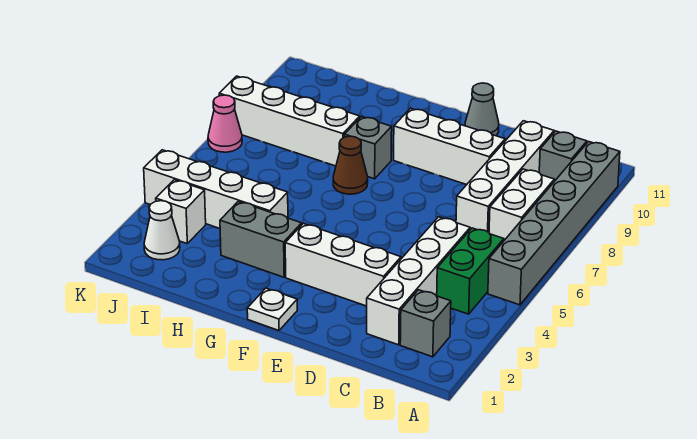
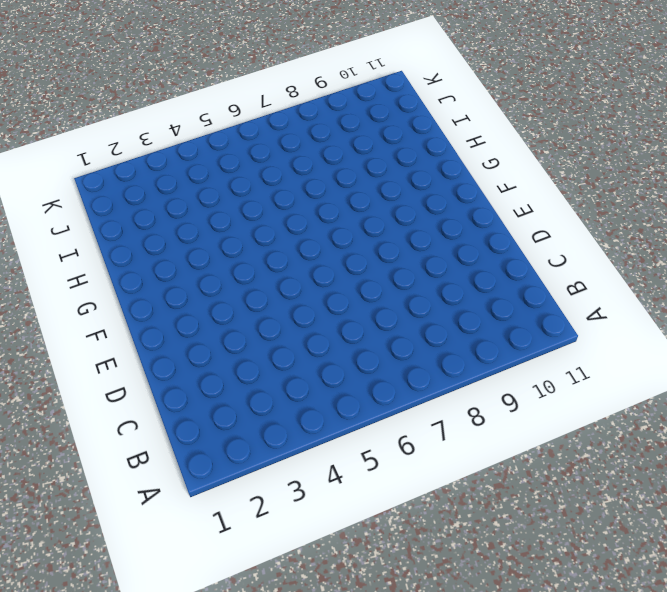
none -> grey 1x6 brick [488,142,620,305]
none -> grey 1x1 brick [400,290,451,357]
none -> green 1x2 brick [437,228,504,314]

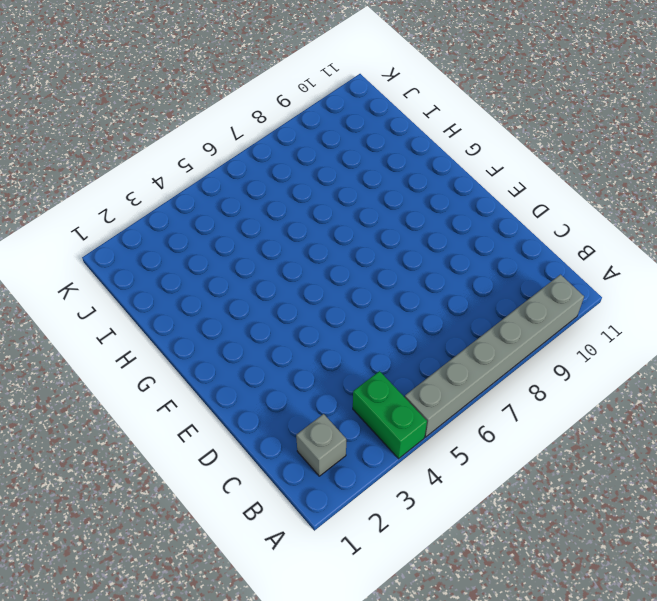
green 1x2 brick [353,371,427,459] -> green 1x2 brick turned to [437,228,504,314]
none -> white 1x2 brick [489,169,554,240]
none -> grey 1x1 brick [539,131,587,181]
none -> white 1x4 brick [367,217,470,345]

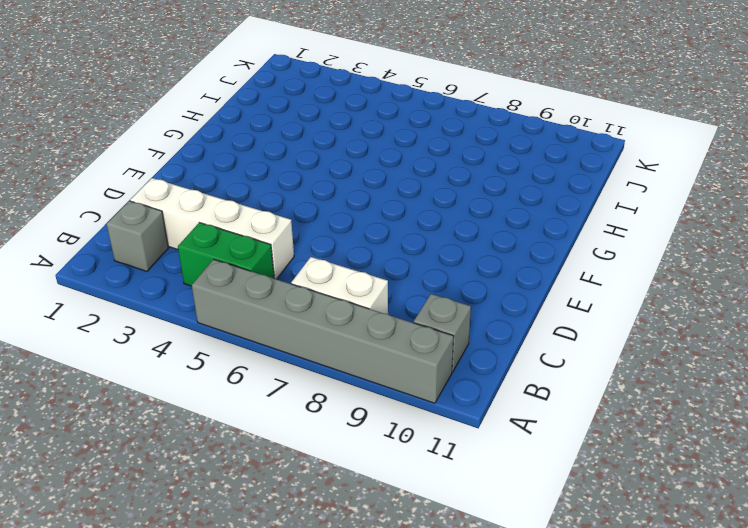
none -> white 1x4 brick [456,121,554,232]
none -> white 1x3 brick [285,224,401,306]
none -> white 1x3 brick [394,108,505,185]

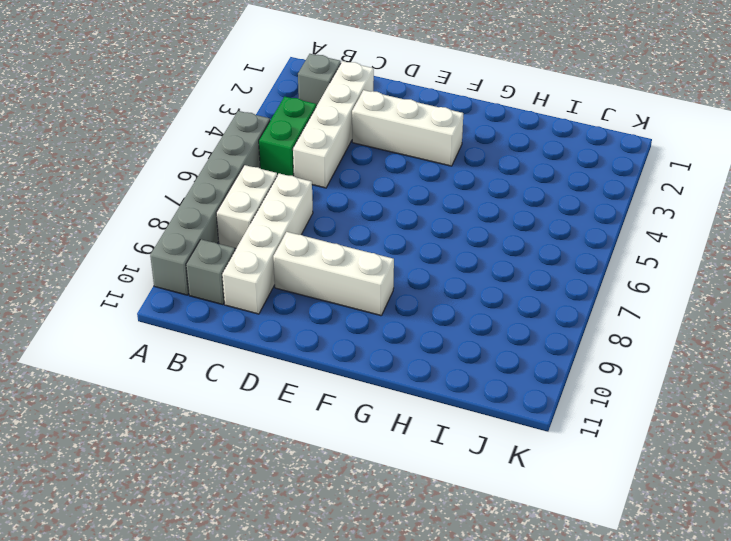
none -> grey 1x1 cone [465,83,499,136]
none -> white 1x1 plate [247,288,297,331]
none -> grey 1x2 brick [220,201,302,277]

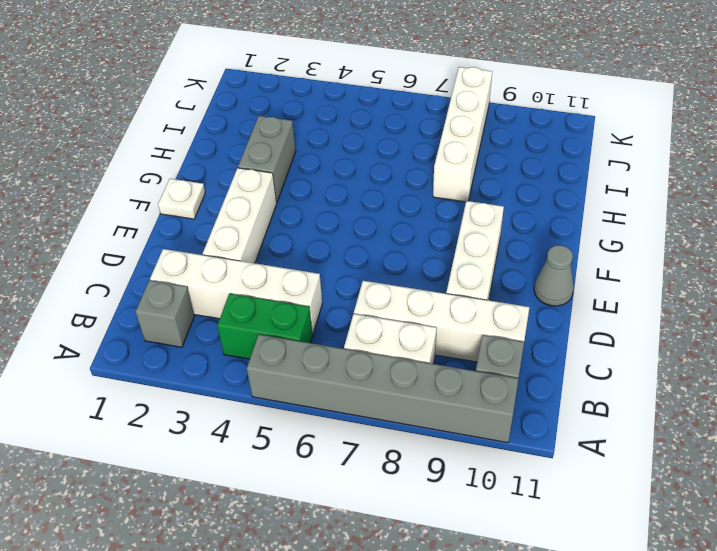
none -> brown 1x1 cone [333,136,368,194]
none -> grey 1x1 brick [345,117,392,179]
none -> white 1x4 brick [144,150,288,229]

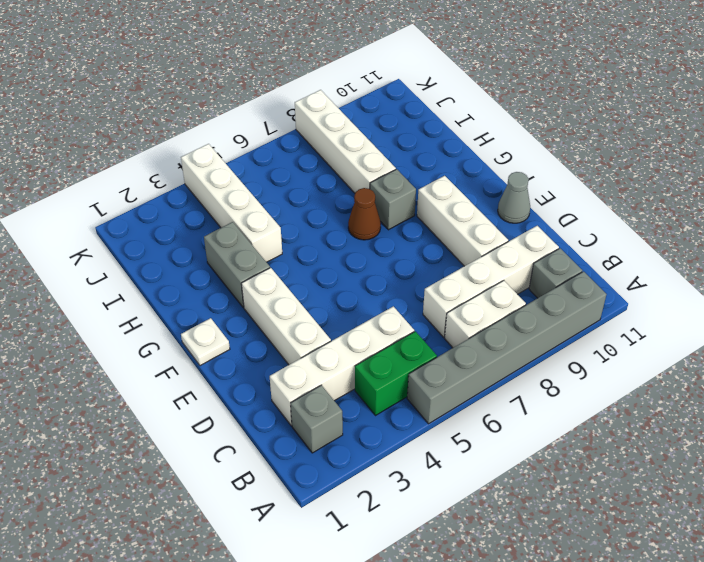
none -> white 1x1 cone [144,201,180,260]
none -> white 1x1 brick [156,180,206,243]
none -> pink 1x1 cone [208,95,242,152]

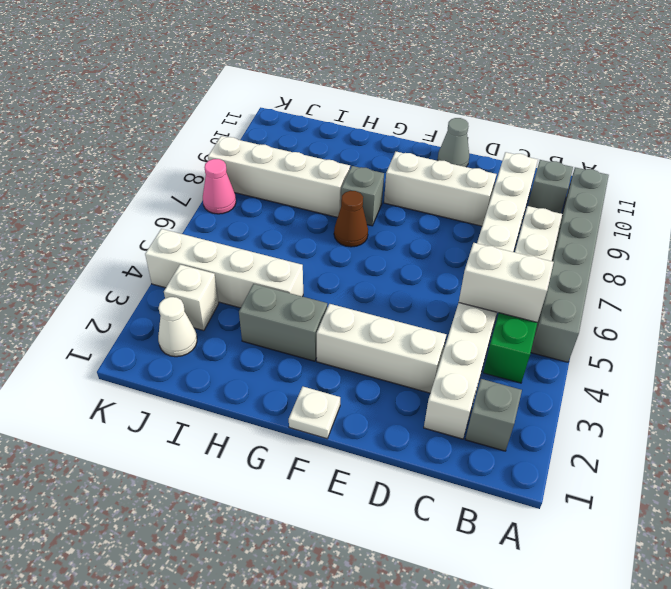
white 1x2 brick [459,243,554,322] -> none

